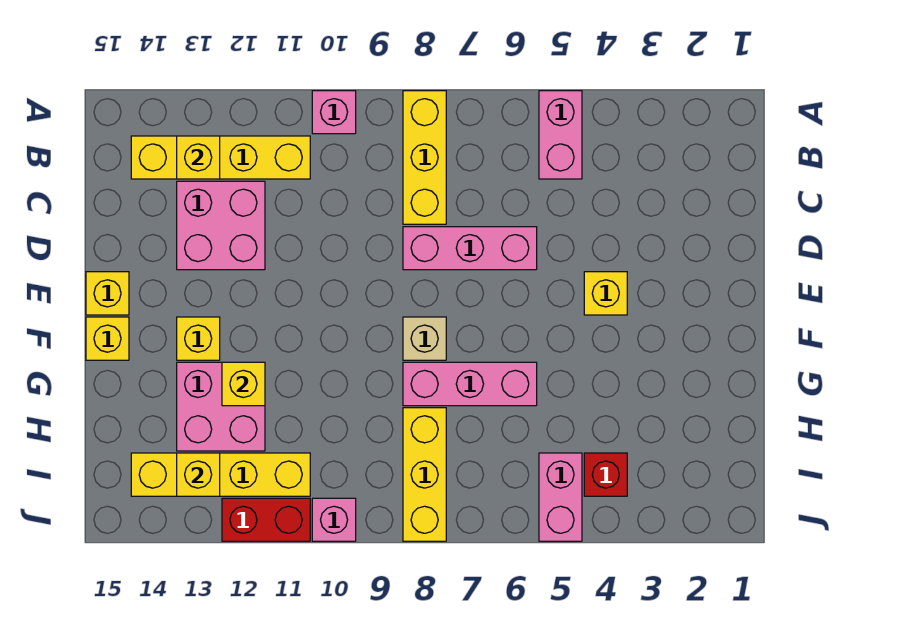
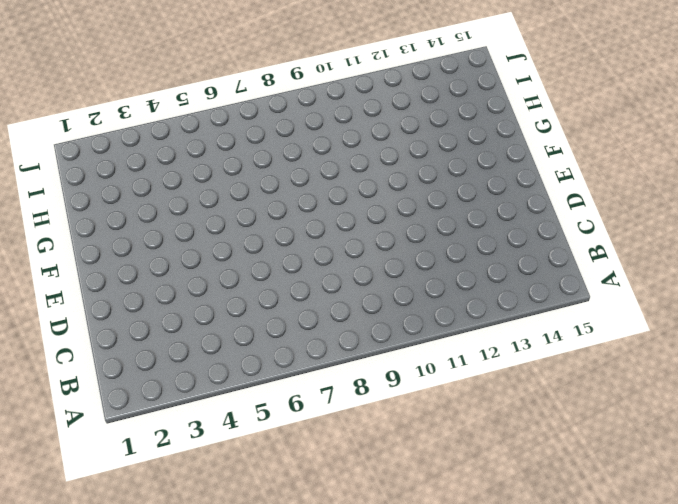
none -> pink 1x2 brick [539,91,582,179]
none -> yellow 1x3 brick [403,91,446,224]
none -> pink 1x1 brick [312,91,356,134]

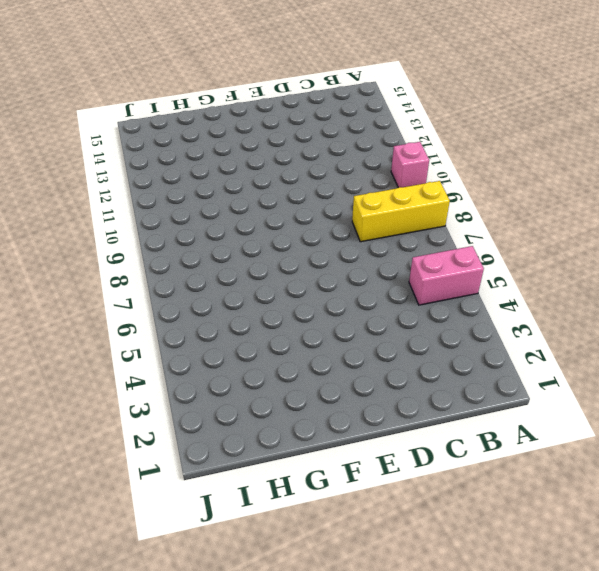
none -> yellow 1x4 brick [131,136,310,179]
none -> pink 2x2 brick [177,181,265,270]
none -> pink 1x3 brick [403,227,537,270]

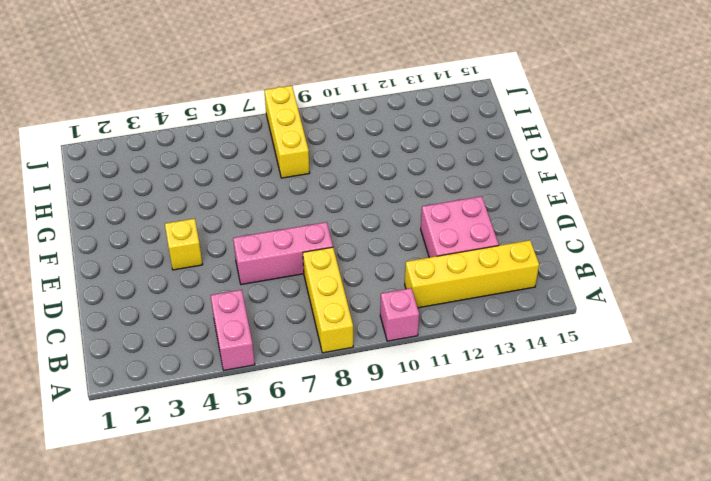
none -> yellow 1x1 brick [86,272,129,315]
none -> tan 1x1 brick [403,317,446,360]
none -> yellow 1x1 brick [177,317,220,360]

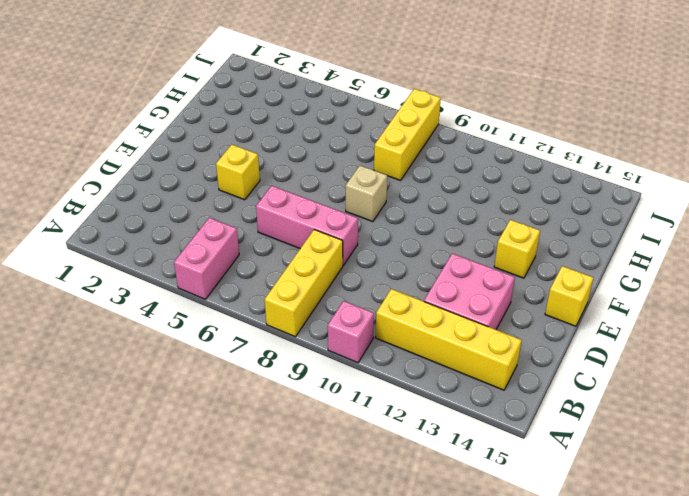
none -> yellow 1x1 brick [86,317,129,360]
none -> pink 1x3 brick [403,362,537,406]
none -> pink 2x2 brick [177,362,265,451]

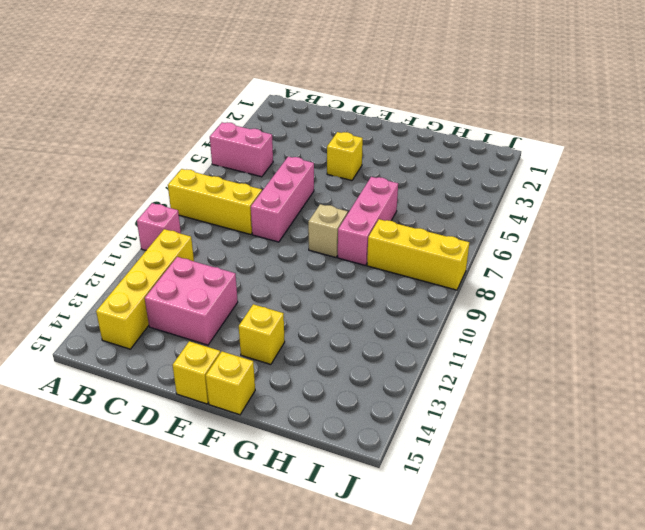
none -> pink 2x2 brick [177,362,265,451]
none -> red 1x1 brick [584,453,627,496]
none -> pink 1x2 brick [539,453,582,541]

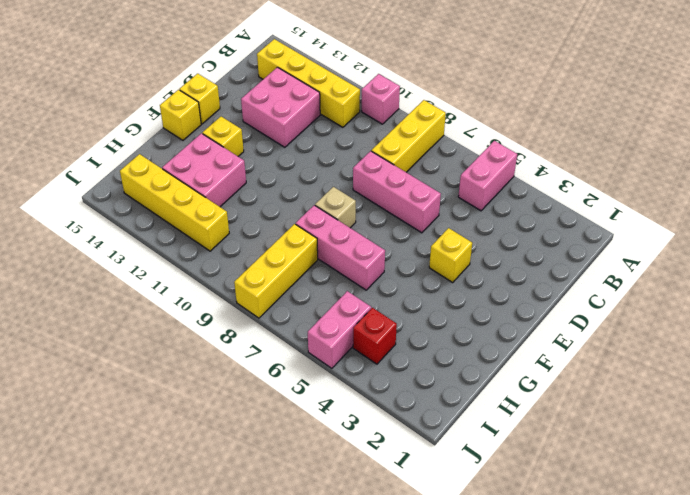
none -> pink 1x1 brick [312,498,356,541]
none -> red 1x2 brick [222,498,310,541]
none -> yellow 1x1 brick [177,136,220,179]

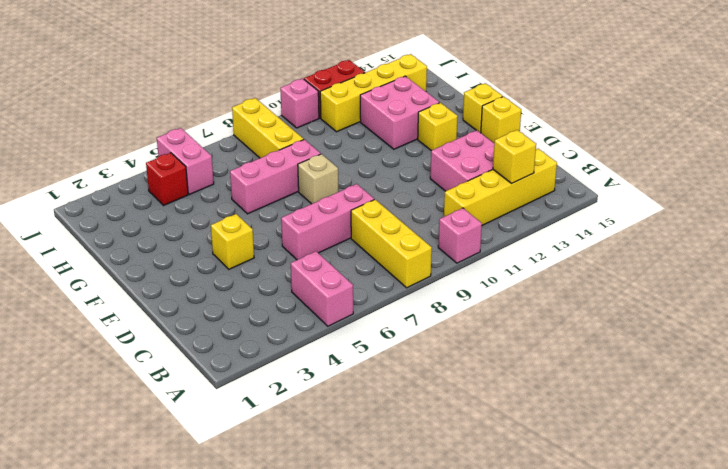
none -> yellow 1x1 brick [222,362,265,406]
none -> yellow 1x1 brick [177,453,220,496]

